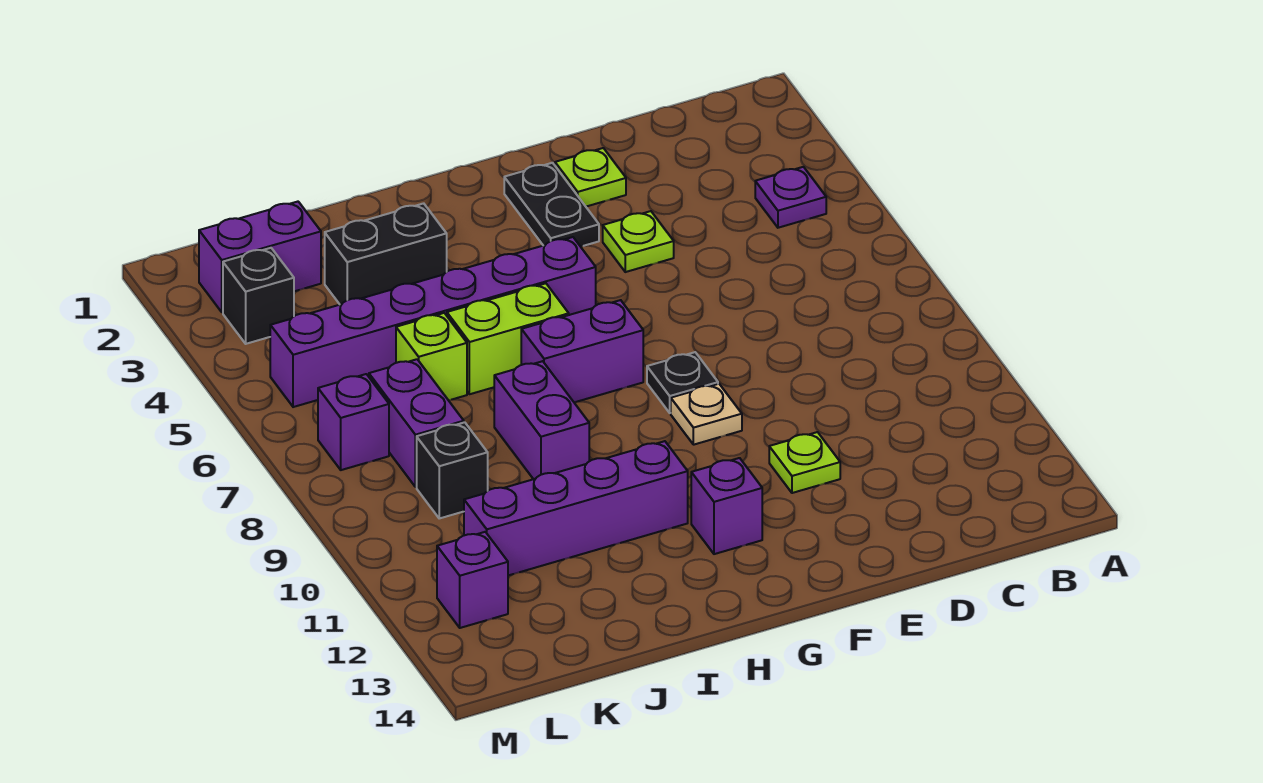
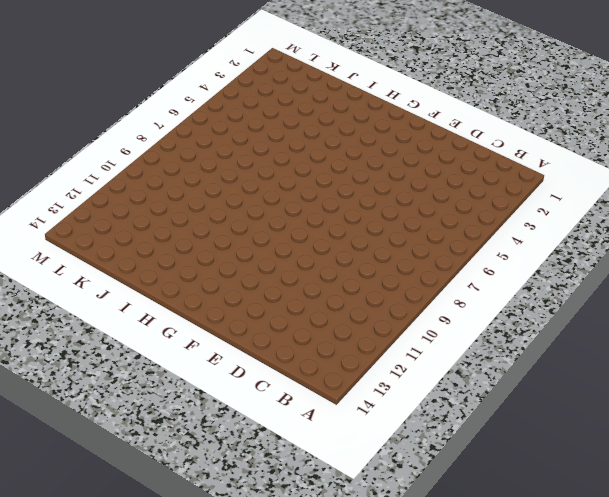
none -> purple 1x1 plate [755,167,826,228]
none -> lime 1x1 plate [555,148,626,207]
none -> lime 1x1 plate [603,211,674,272]

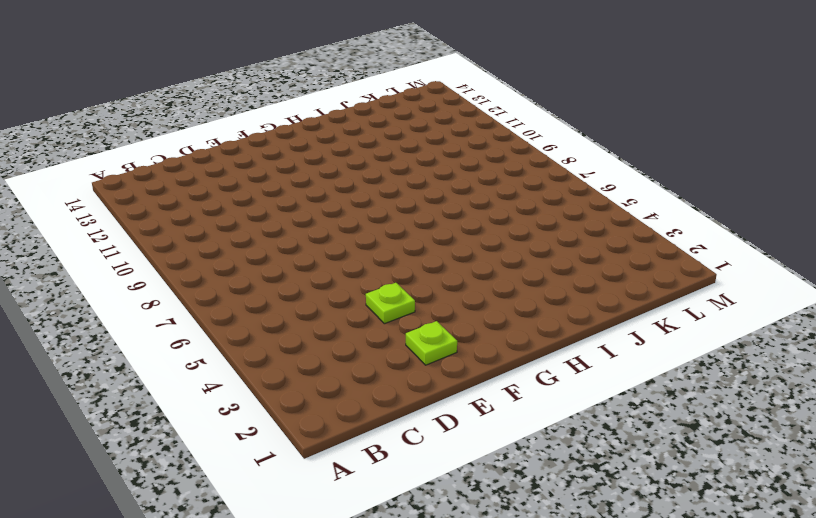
none -> purple 1x1 plate [755,167,826,228]
none -> lime 1x1 plate [769,432,840,493]
none -> black 1x2 plate [504,163,599,247]

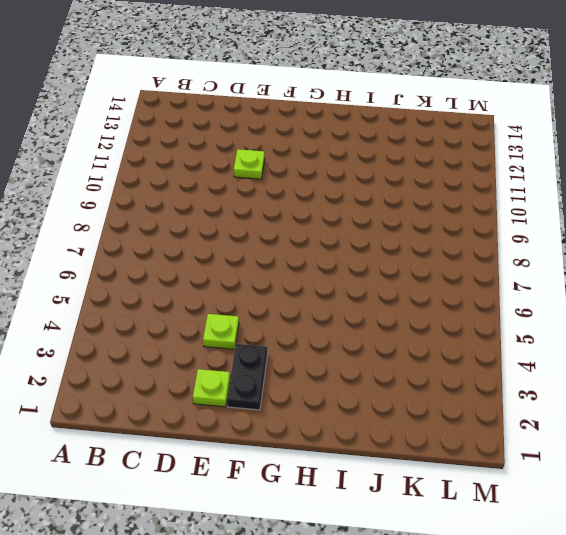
none -> purple 1x1 plate [755,167,826,228]
none -> black 1x1 plate [647,352,718,413]
none -> tan 1x1 plate [671,384,742,445]

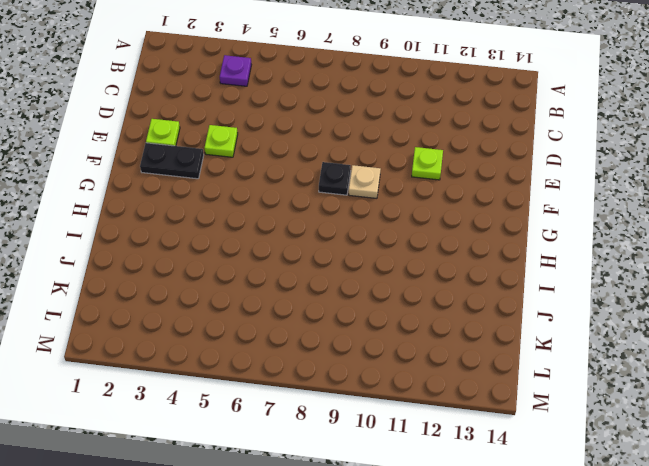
none -> purple 1x6 brick [270,237,596,407]
none -> purple 1x2 brick [521,300,643,402]
none -> purple 1x1 brick [691,458,762,554]

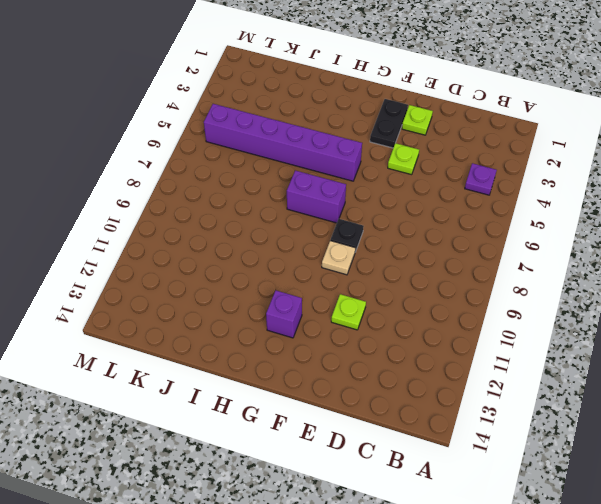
none -> lime 1x2 brick [447,283,569,394]
none -> purple 1x4 brick [464,441,688,575]
none -> black 1x2 brick [325,203,447,305]

